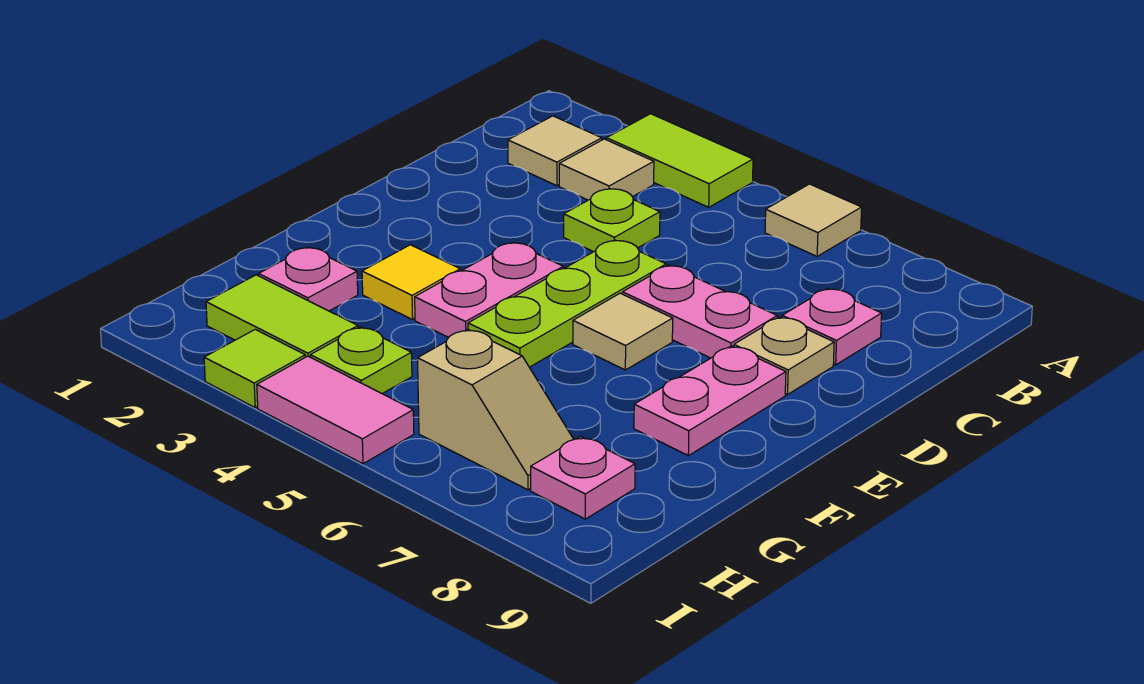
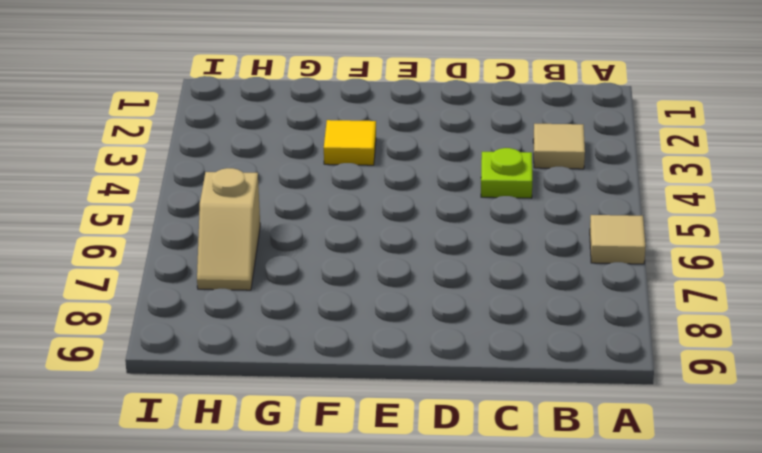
none -> lime 1x2 tile [606,114,753,207]
none -> tan 1x1 tile [508,116,602,186]
none -> pink 1x1 plate [782,288,882,365]

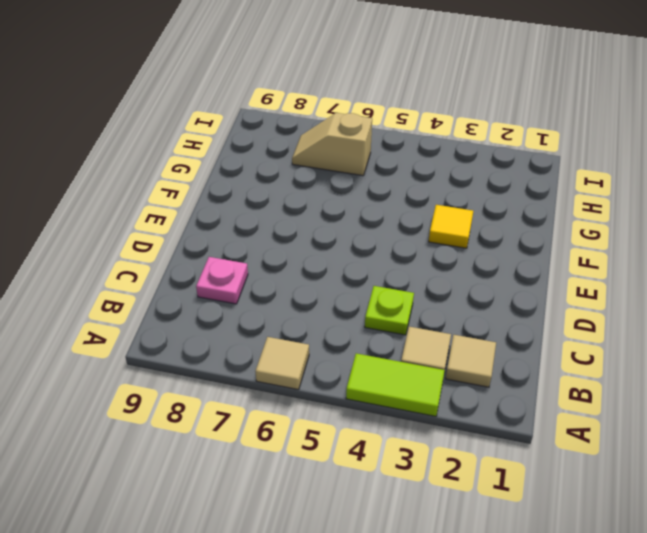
none -> lime 1x3 plate [468,240,666,367]
none -> pink 1x2 plate [623,265,777,358]
none -> tan 1x1 plate [734,317,834,395]

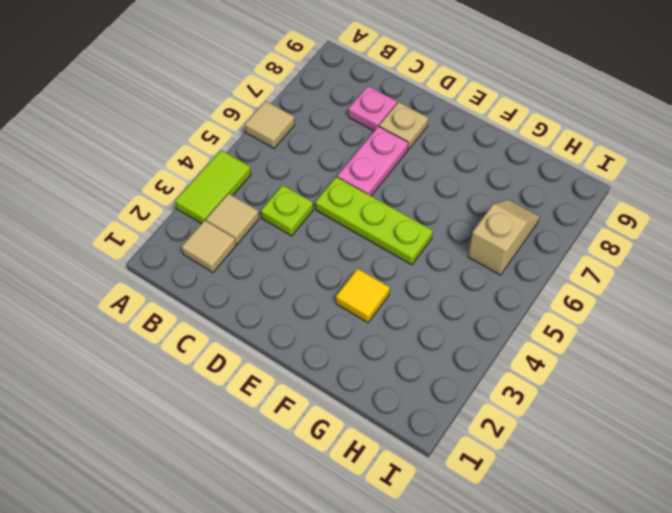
none -> pink 1x2 plate [415,242,563,337]
none -> tan 1x1 tile [573,293,673,370]
none -> pink 1x2 plate [634,346,786,456]

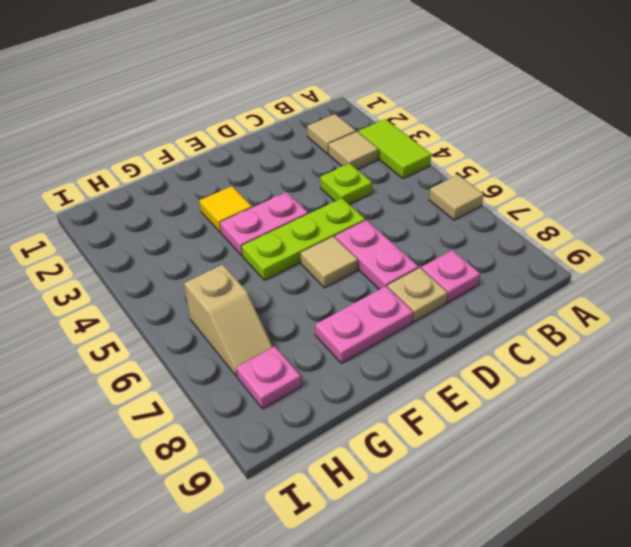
none -> pink 1x1 plate [259,247,358,311]
none -> lime 1x2 tile [206,275,358,357]
none -> lime 1x1 plate [310,327,412,394]

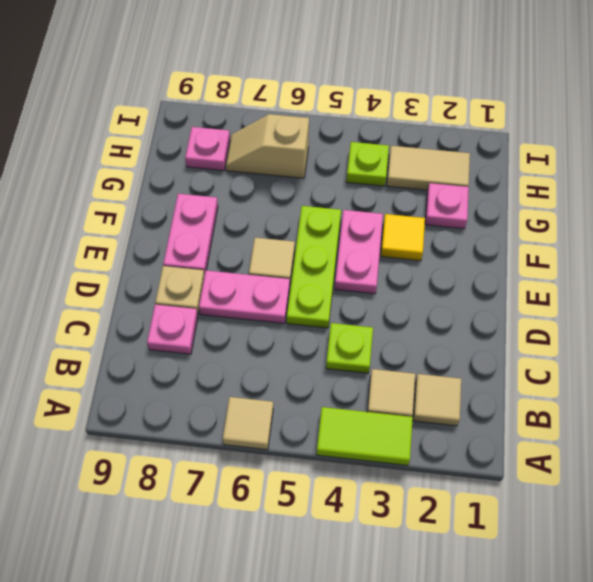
tan 1x2 tile [387,146,470,190] -> lime 1x2 tile [206,275,358,357]
none -> lime 1x1 tile [204,329,305,407]
none -> pink 1x2 tile [257,356,414,464]

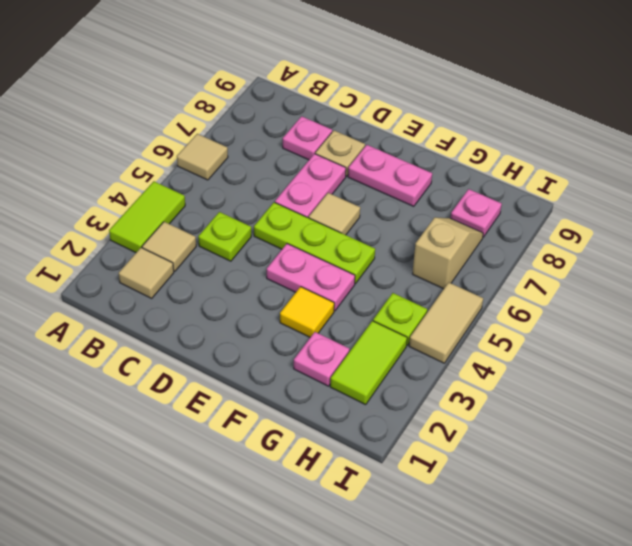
tan 1x2 tile [409,282,483,363] -> pink 1x2 tile [257,356,414,464]
none -> lime 1x1 tile [204,329,305,407]

